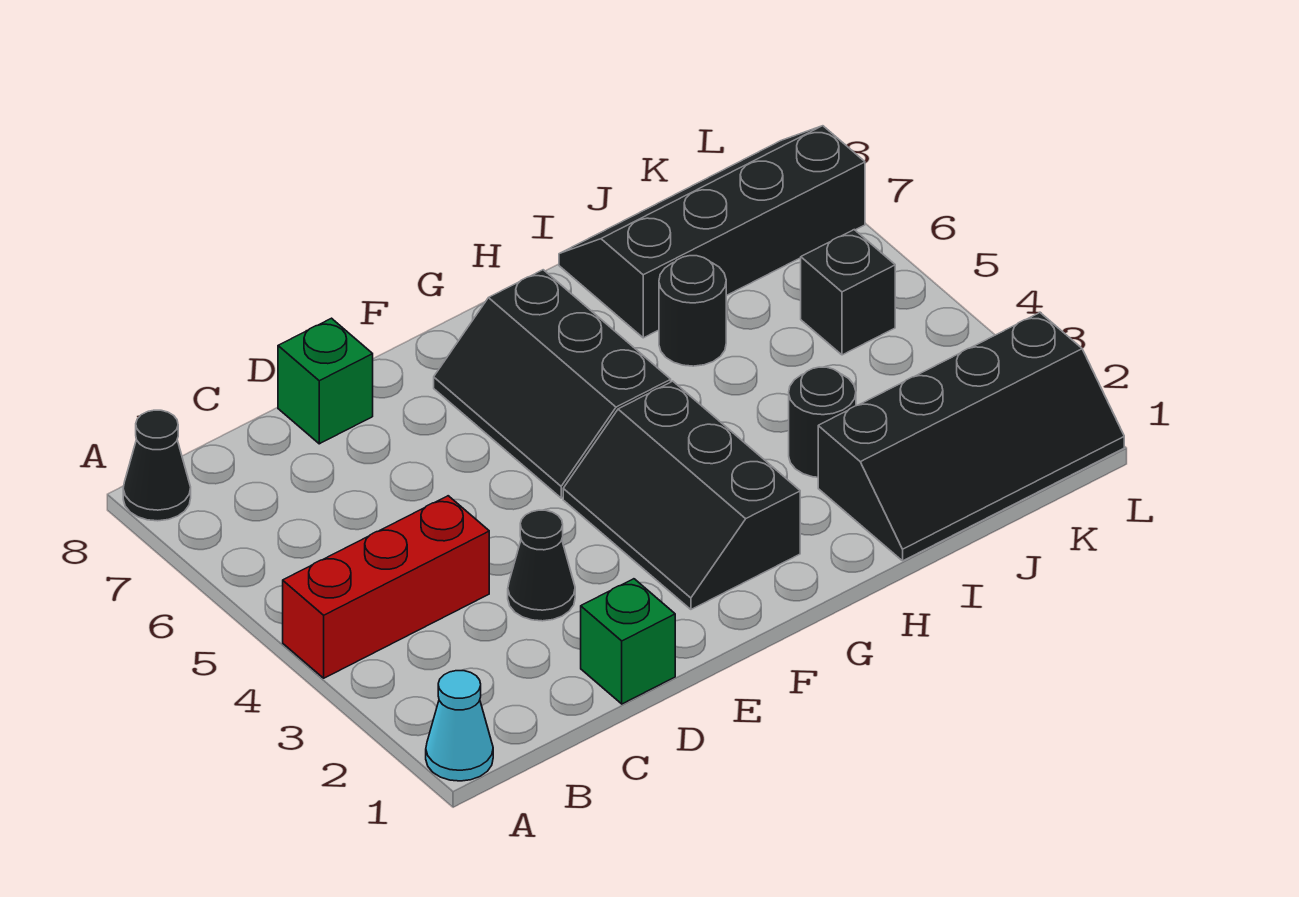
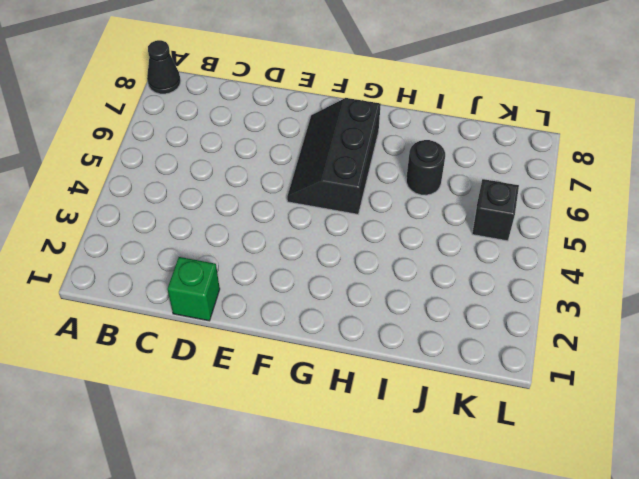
none -> cyan 1x1 cone [426,671,493,781]
none -> red 1x3 brick [283,496,489,678]
none -> black 1x1 cone [508,510,575,621]

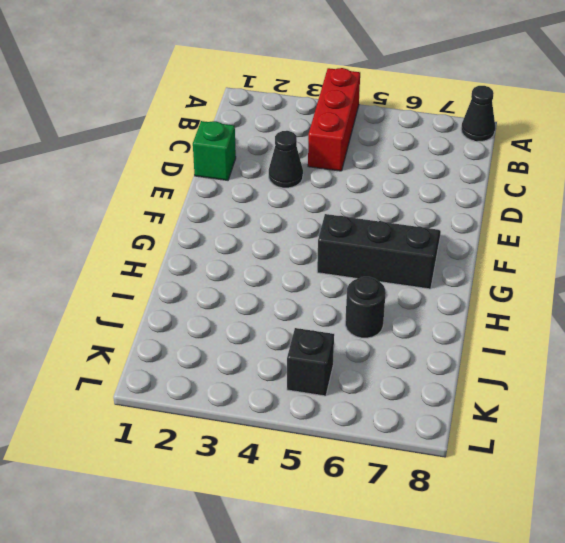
none -> cyan 1x1 cone [426,671,493,781]
none -> green 1x1 brick [278,318,373,444]
none -> black 2x3 slope [563,381,800,609]

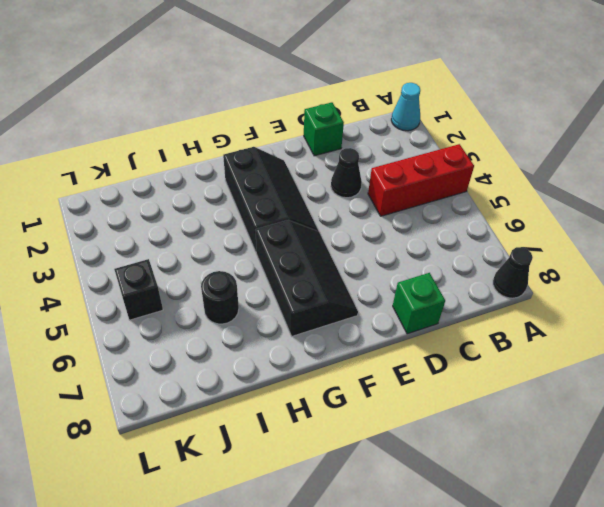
none -> black 2x4 slope [818,313,1124,561]
none -> black 1x1 round brick [789,367,856,477]
none -> black 2x4 slope [559,126,865,338]

